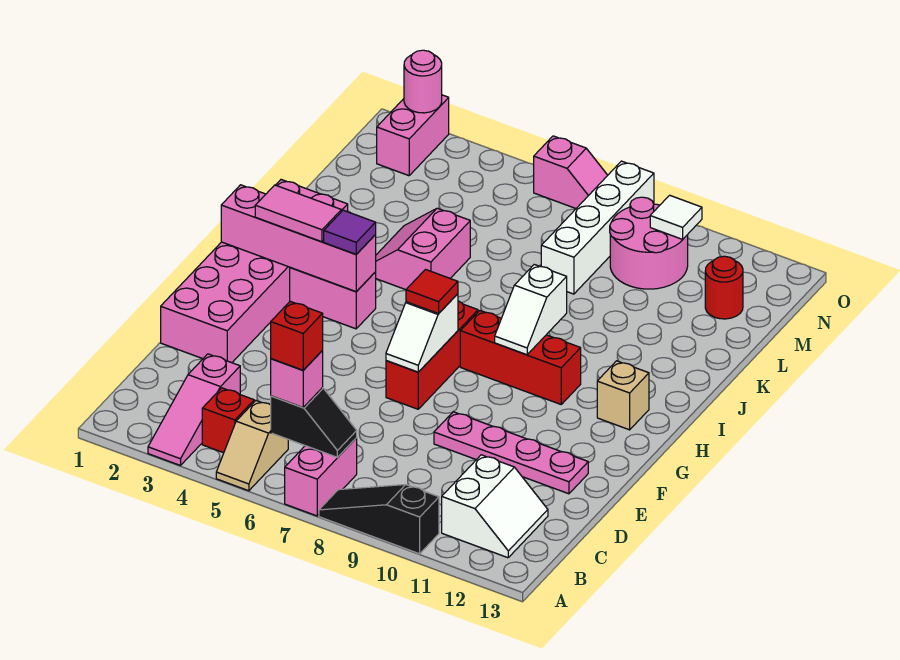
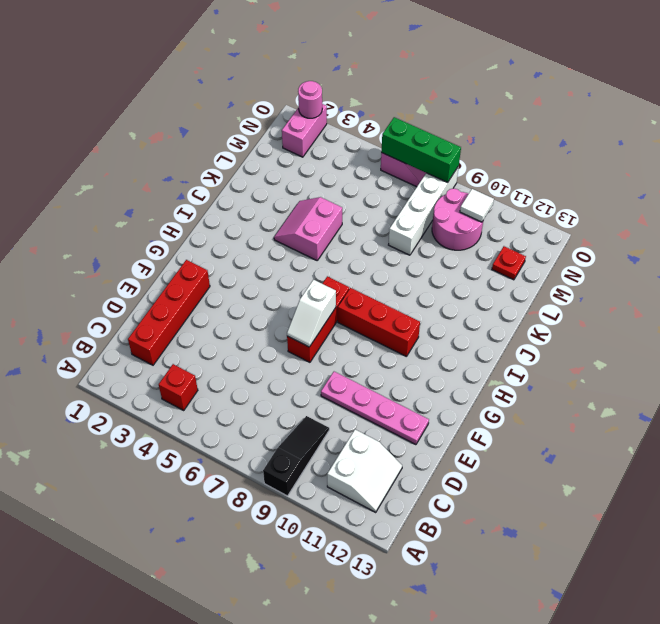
black 1x3 slope [263,416,329,496] -> black 1x3 slope turned to [319,485,439,554]
red 1x4 brick [128,260,210,365] -> pink 2x6 brick [161,180,348,363]
red 1x1 plate [492,246,526,280] -> red 1x1 round brick [705,256,743,319]
green 1x3 brick [381,117,461,182] -> none
none -> pink 1x3 slope [148,354,240,466]
none -> tan 1x2 slope [216,401,288,491]
none -> pink 1x2 brick [285,438,357,516]

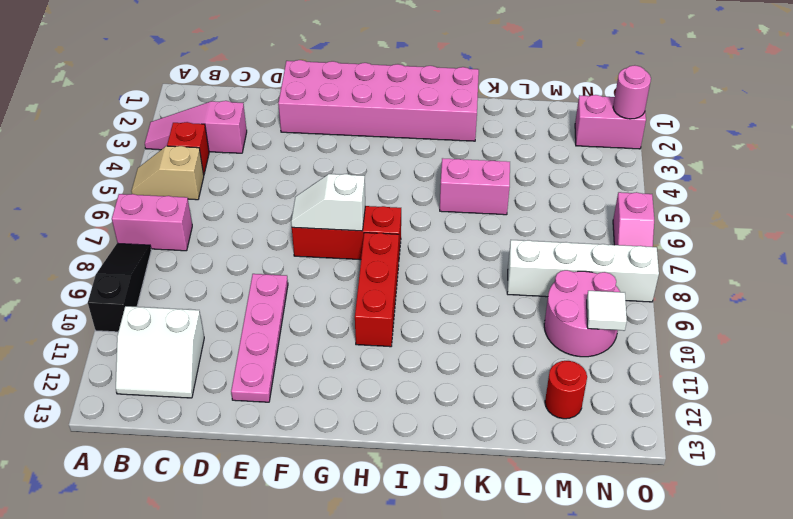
none -> pink 1x2 brick [290,267,376,329]
none -> tan 1x1 brick [597,361,649,430]
none -> black 1x2 slope [271,388,357,457]

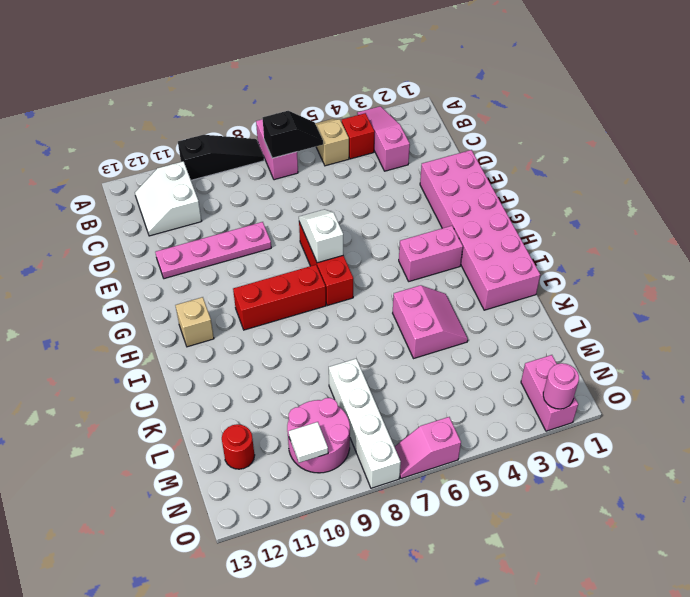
black 1x2 slope [263,111,323,158] -> black 1x2 slope turned to [271,388,357,457]
none -> pink 1x4 brick [221,185,376,292]
none -> white 1x2 slope [495,265,567,355]
none -> pink 1x1 brick [271,351,323,408]

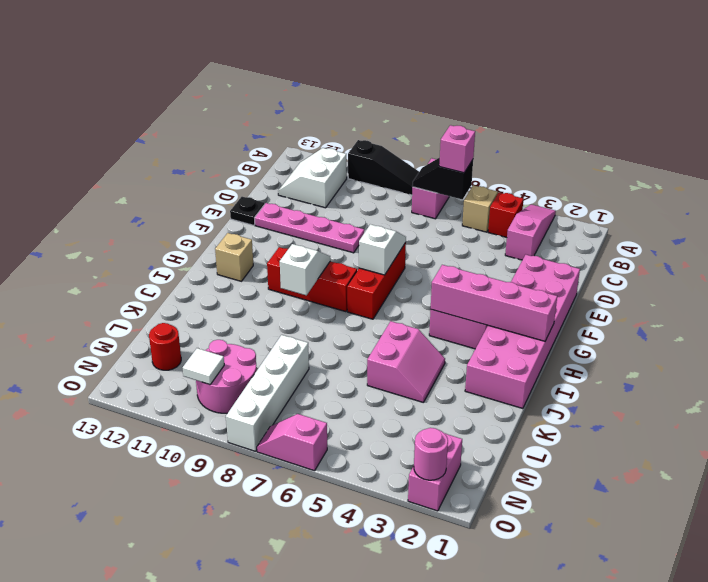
black 1x1 plate [230,197,265,225] -> none
none -> red 1x1 tile [406,270,458,314]
none -> pink 1x2 tile [255,185,341,242]
none -> purple 1x1 tile [324,210,376,254]

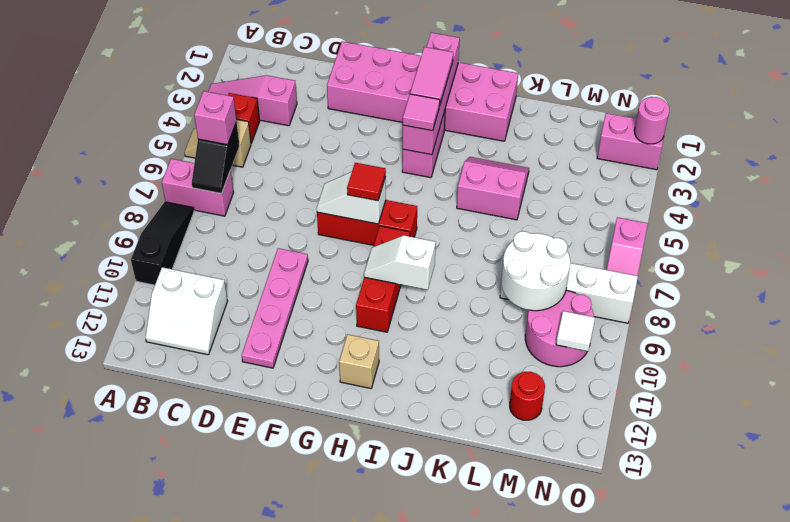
pink 1x1 tile [403,94,440,131] -> purple 1x1 tile [324,210,376,254]
white 2x2 round brick [501,231,570,311] -> none
none -> red 1x1 brick [271,301,323,370]

